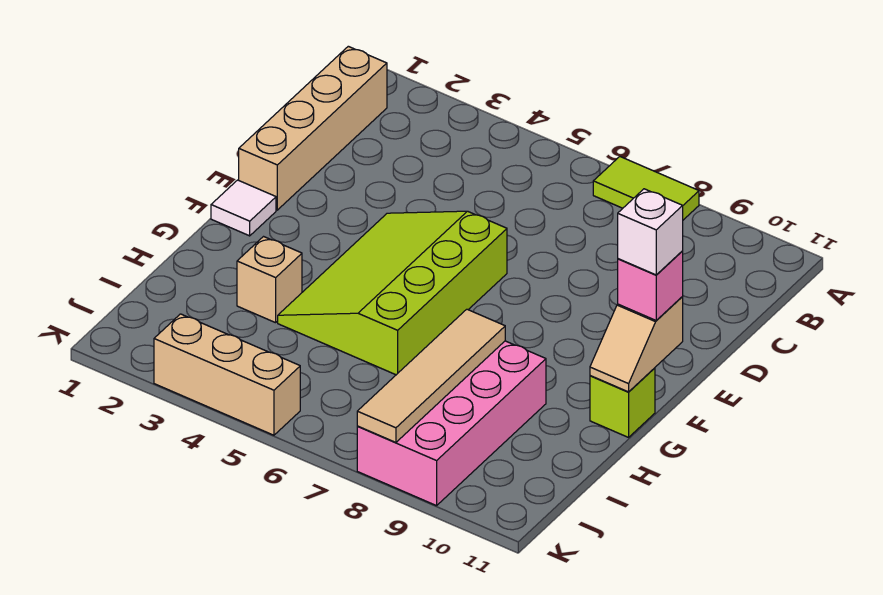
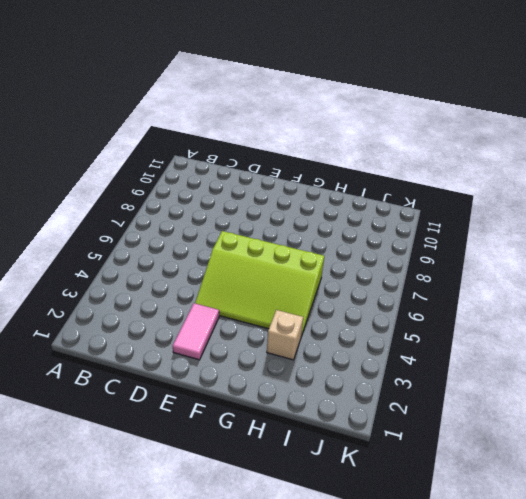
pink 1x2 tile [173,303,219,360] -> none
none -> lime 1x2 tile [593,157,699,220]
none -> tan 1x4 brick [239,46,387,210]
none -> white 1x1 tile [211,180,276,236]

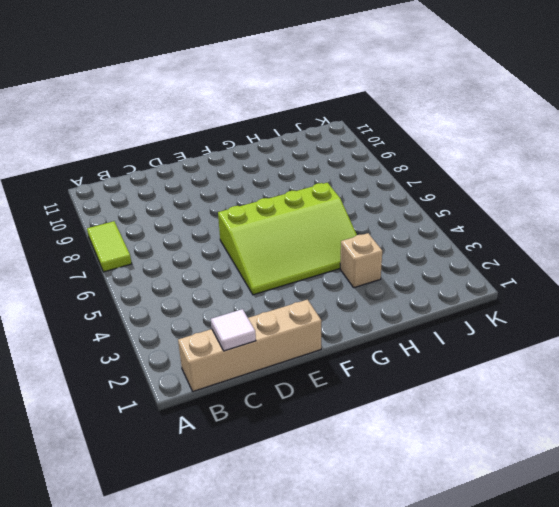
white 1x1 tile [211,309,256,351] -> white 1x1 tile moved to [211,180,276,236]
none -> lime 1x1 brick [590,368,655,437]
none -> pink 2x4 brick [357,341,546,506]
none -> tan 1x3 brick [154,314,300,435]

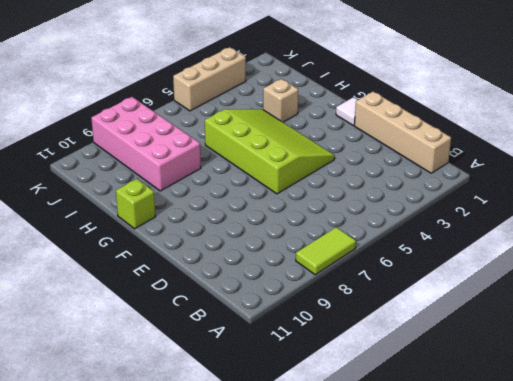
none -> tan 1x2 slope [590,297,683,392]
none -> tan 1x4 tile [357,309,505,442]
none -> pink 1x1 brick [618,251,683,321]

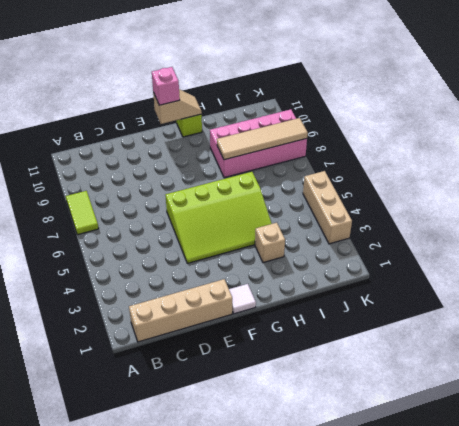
none -> white 1x1 brick [618,189,683,275]

